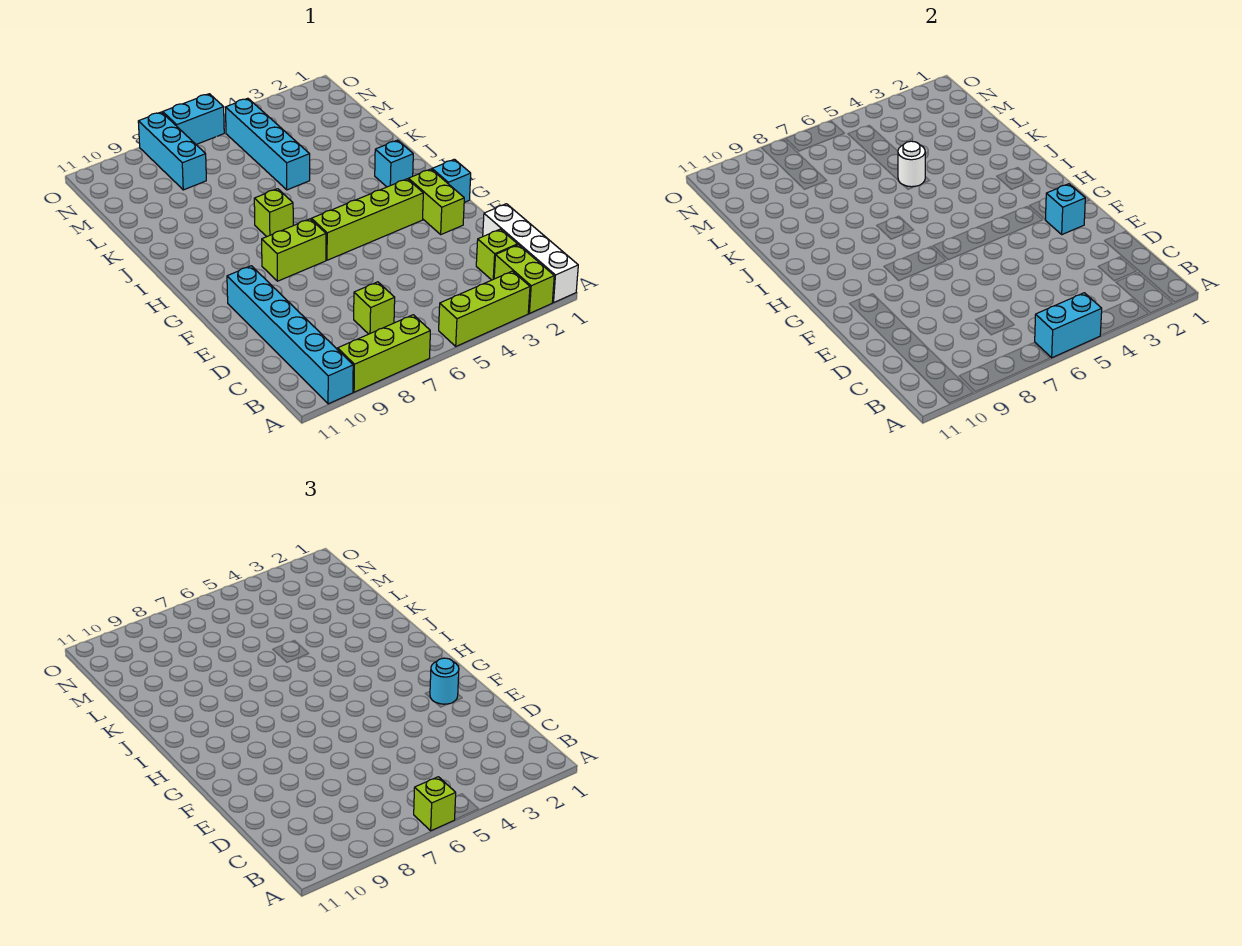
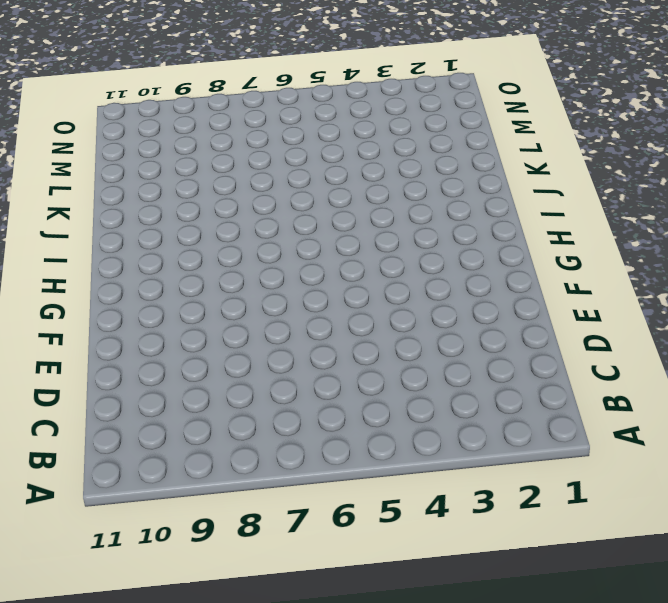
none -> white 1x4 brick [483,204,578,303]
none -> lime 1x2 brick [494,245,554,313]
none -> lime 1x3 brick [439,271,530,346]

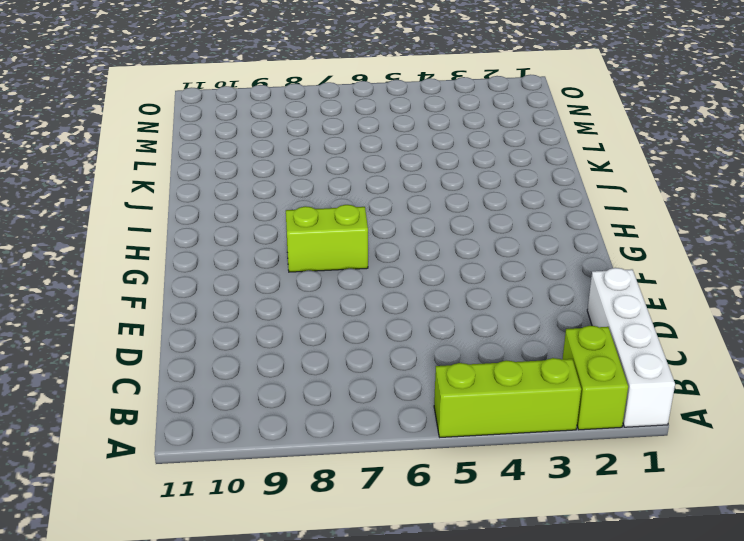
none -> lime 1x3 brick [338,315,430,392]
none -> cyan 1x6 brick [227,266,353,404]
none -> lime 1x1 brick [476,229,518,280]

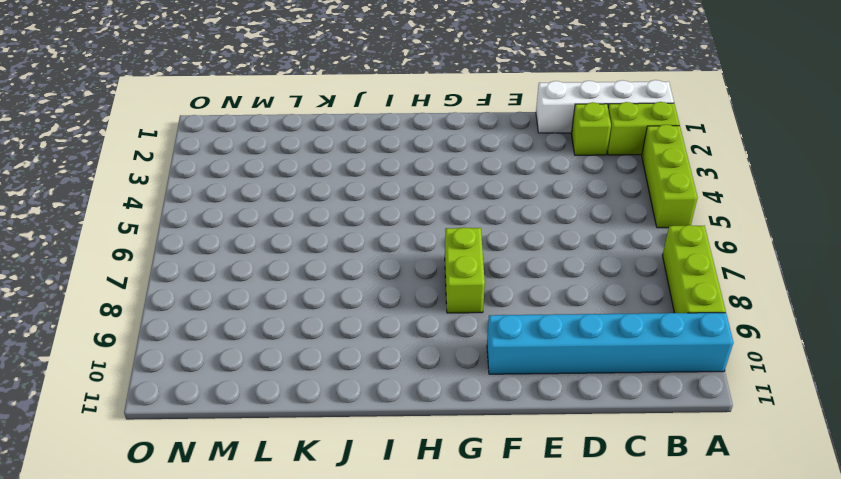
none -> lime 1x1 brick [354,282,395,334]
none -> lime 1x2 brick [408,169,464,234]
none -> cyan 1x1 brick [432,159,471,202]

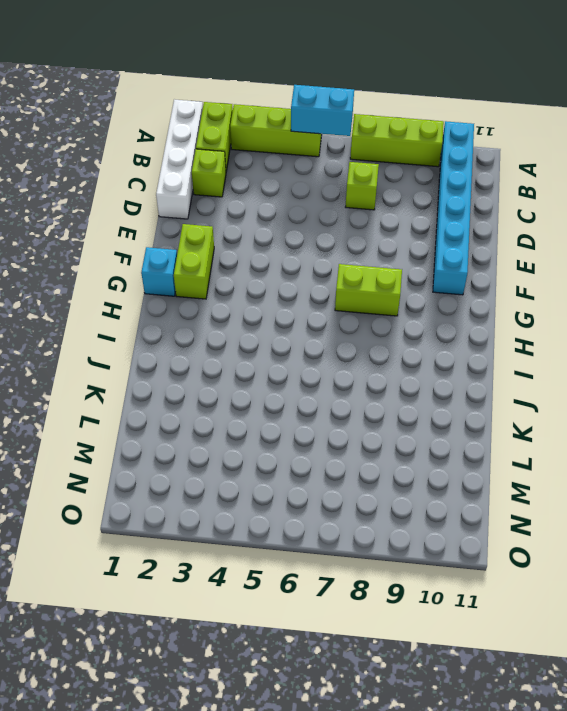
none -> lime 1x4 brick [311,179,423,260]
none -> cyan 1x1 brick [375,140,413,187]
none -> lime 1x1 brick [254,189,293,237]

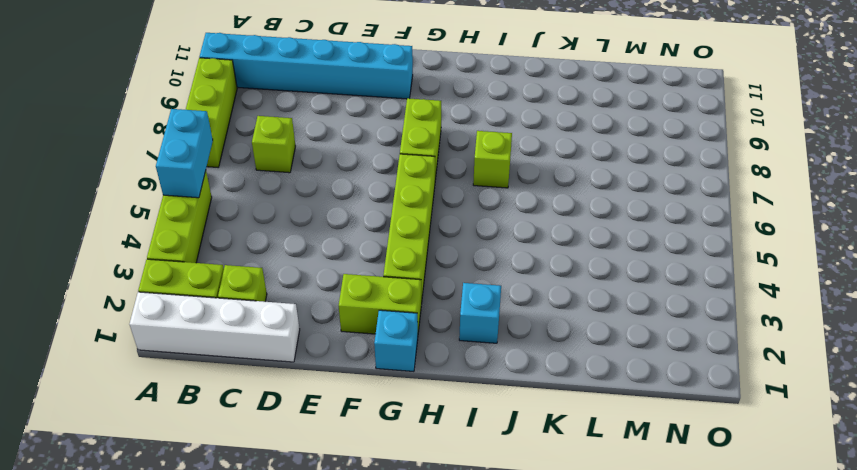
none -> cyan 1x4 brick [226,98,310,190]
none -> cyan 1x3 brick [138,112,206,190]
none -> cyan 1x2 brick [163,94,224,144]

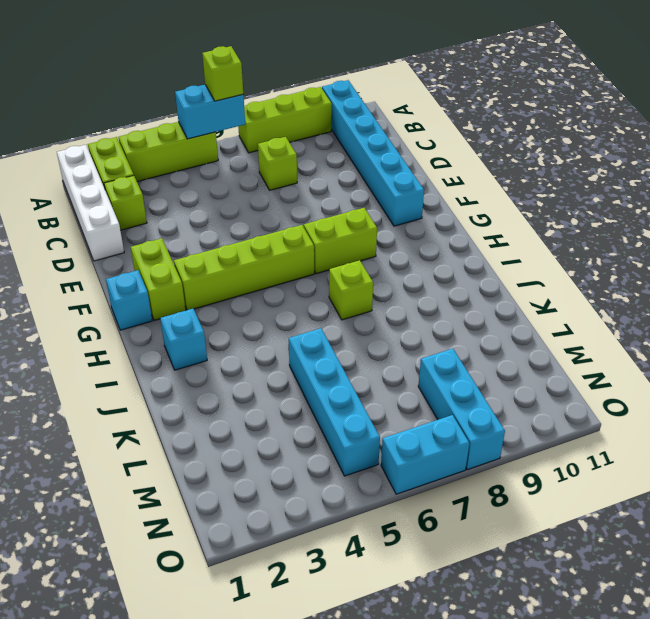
none -> cyan 1x1 brick [1045,184,1085,234]
none -> white 1x1 round brick [898,141,925,187]
none -> cyan 1x1 round brick [430,658,459,704]

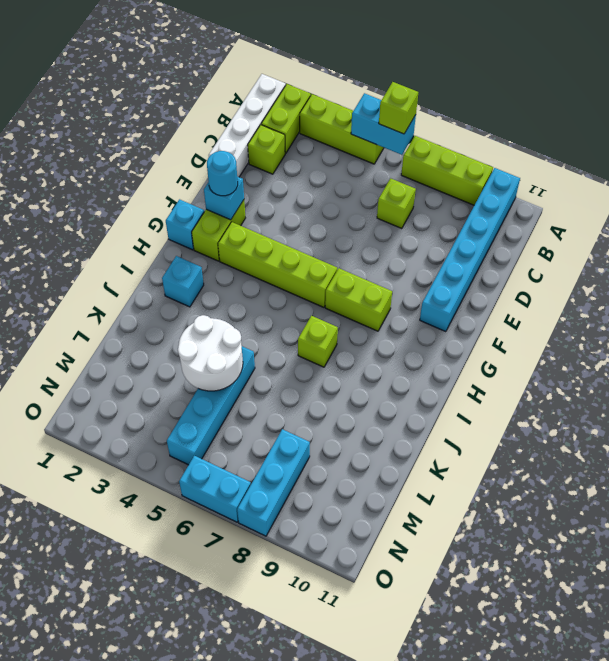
white 2x2 round brick [178,315,243,391] -> white 1x1 round brick [898,141,925,187]

